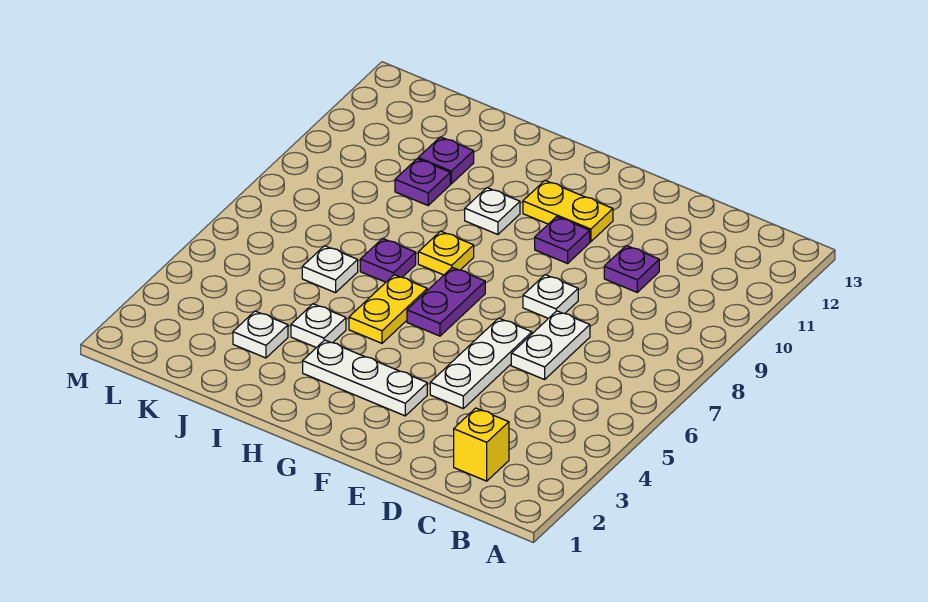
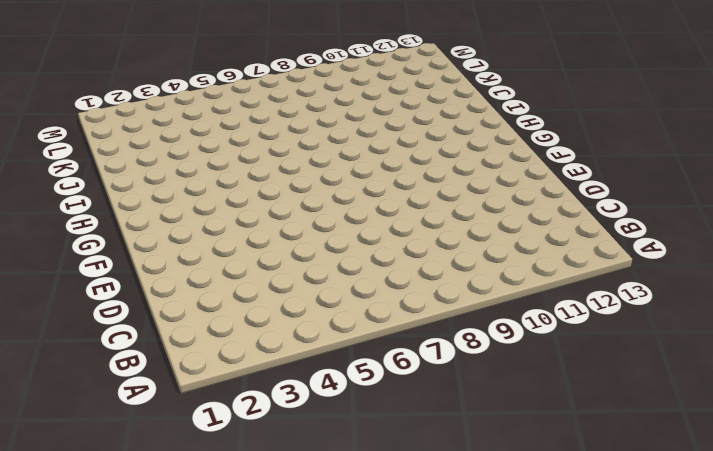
none -> yellow 1x1 brick [454,408,509,481]
none -> white 1x2 plate [511,311,590,380]
none -> purple 1x1 plate [604,246,659,292]

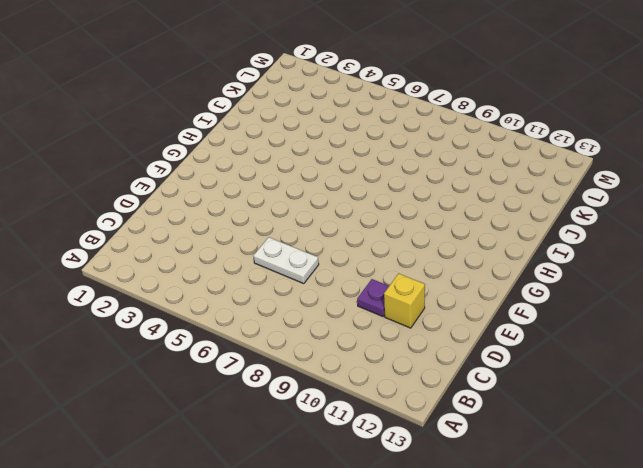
yellow 1x1 brick [384,274,425,328] -> yellow 1x1 brick moved to [454,408,509,481]
none -> white 1x3 plate [430,318,532,408]
none -> white 1x1 plate [523,275,578,318]
none -> white 1x3 plate [303,340,427,416]

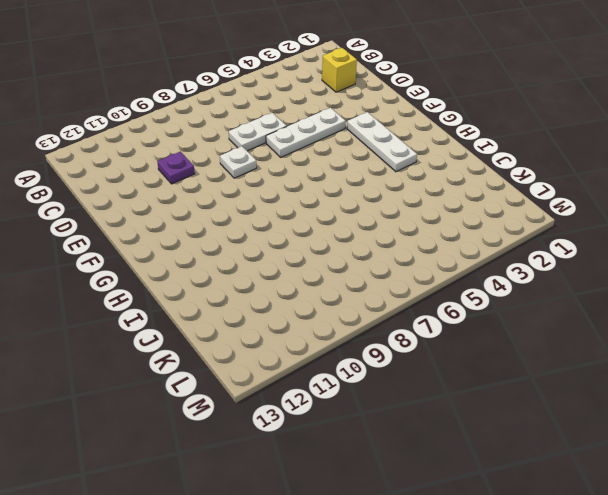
none -> purple 1x1 plate [535,217,590,263]
none -> yellow 1x2 plate [523,180,613,242]
none -> purple 1x2 plate [407,267,485,336]

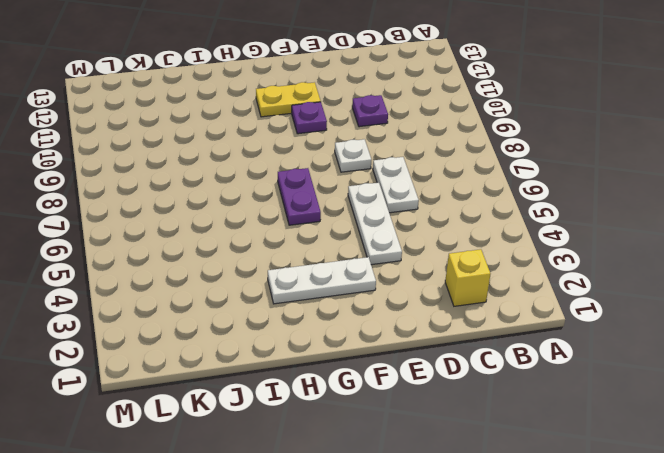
none -> yellow 1x2 plate [349,275,427,343]
none -> yellow 1x1 plate [418,231,474,275]
none -> white 1x1 plate [465,188,520,235]

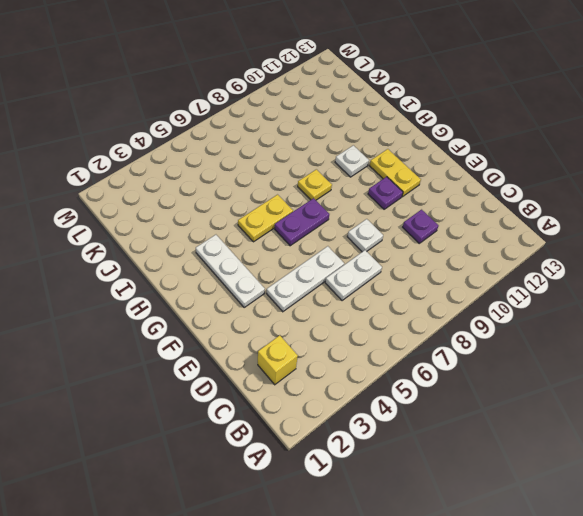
none -> white 1x1 plate [291,304,346,348]
none -> purple 1x1 plate [360,238,416,282]
none -> white 1x1 plate [233,311,288,358]

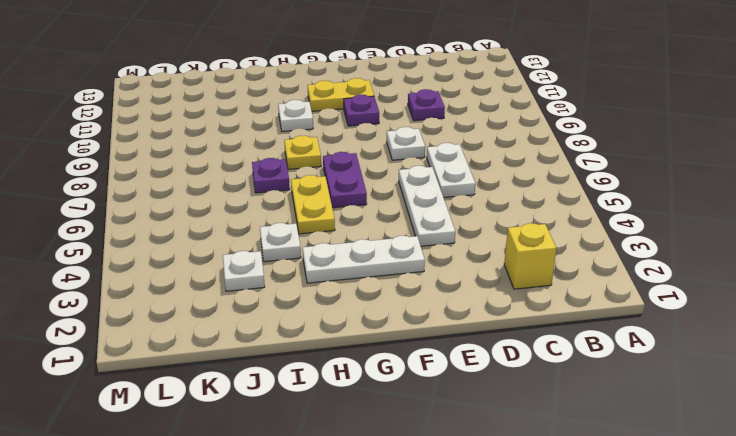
none -> white 1x1 plate [302,246,358,293]
none -> purple 1x1 plate [395,159,450,205]
none -> purple 1x1 plate [418,137,474,184]

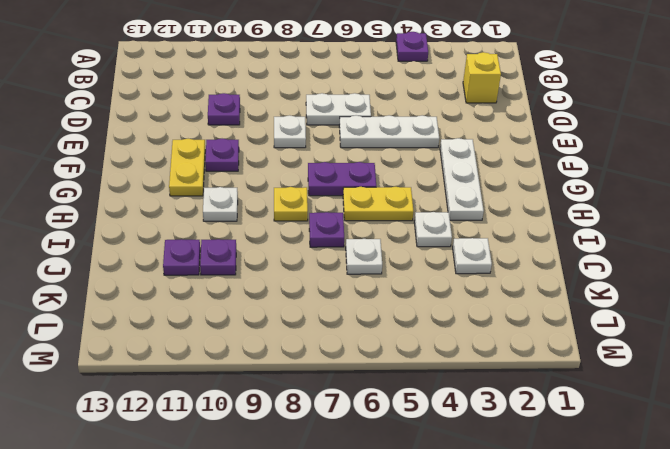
purple 1x1 plate [396,32,428,61] -> none

